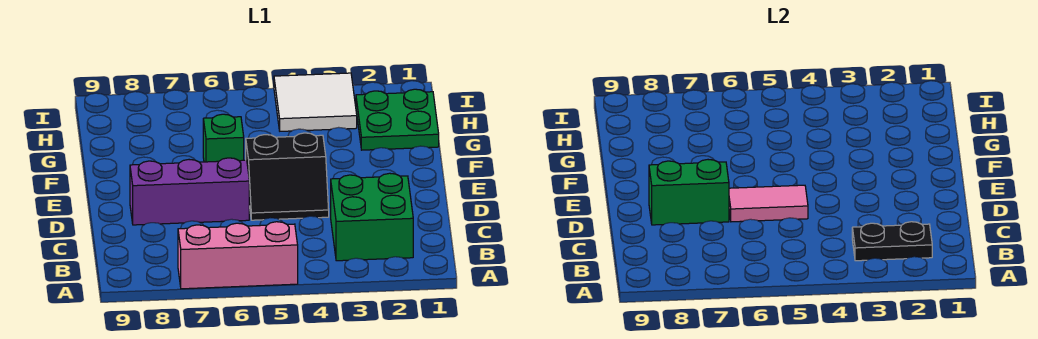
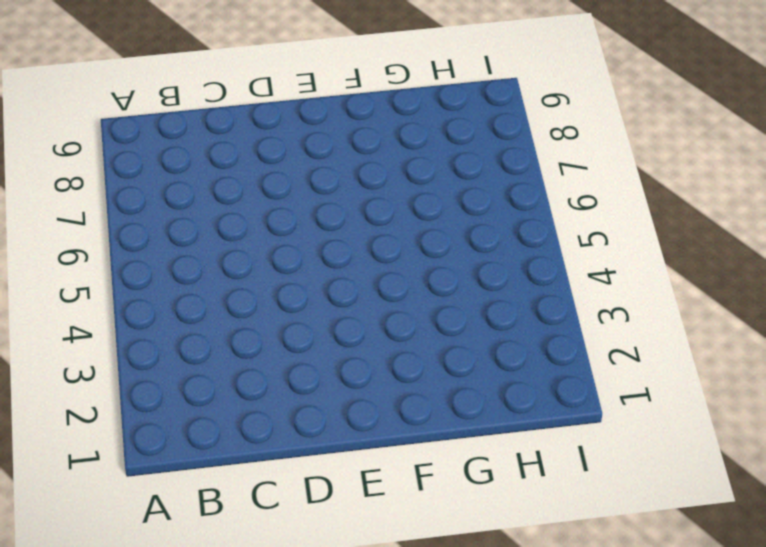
none -> pink 1x3 brick [178,222,298,289]
none -> green 2x2 brick [331,173,413,261]

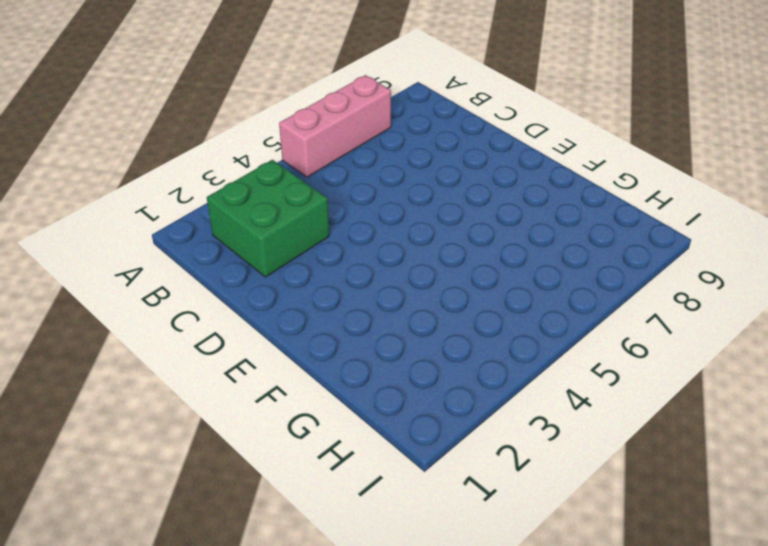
none -> black 2x2 slope [246,133,329,220]
none -> purple 1x3 brick [130,158,249,225]

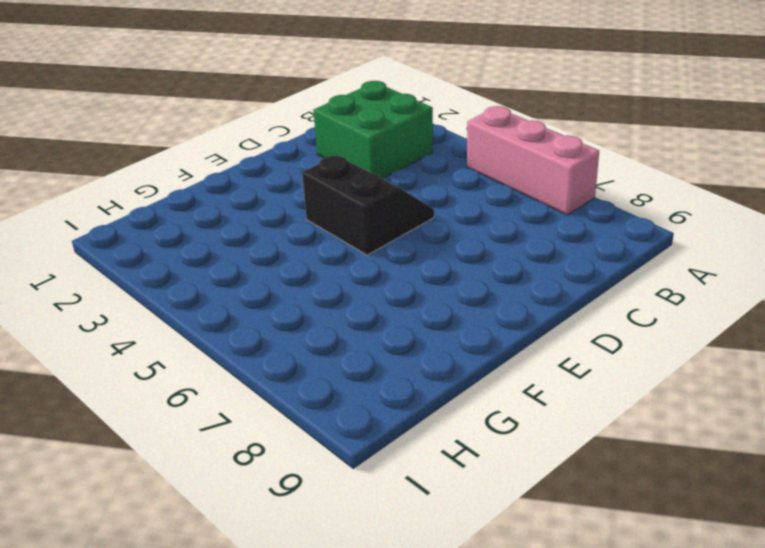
none -> purple 1x3 brick [130,158,249,225]
none -> green 1x1 brick [203,114,244,162]

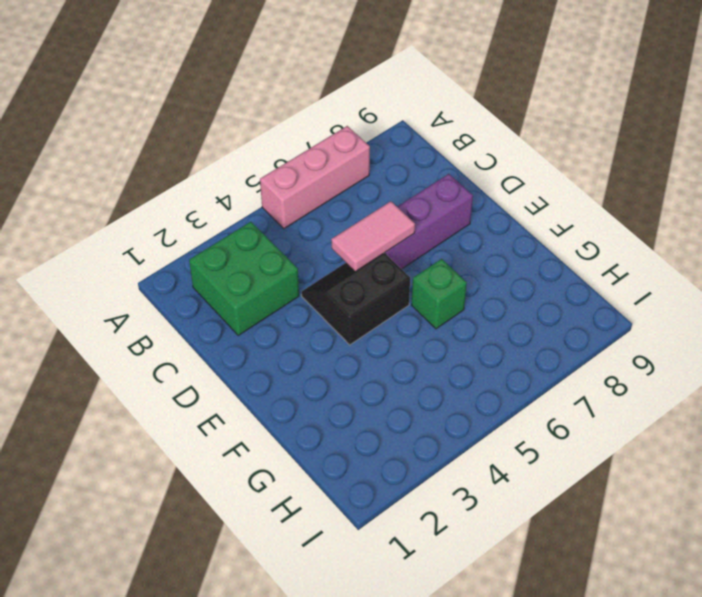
none -> green 2x2 plate [356,89,439,150]
none -> white 2x2 tile [274,73,357,131]

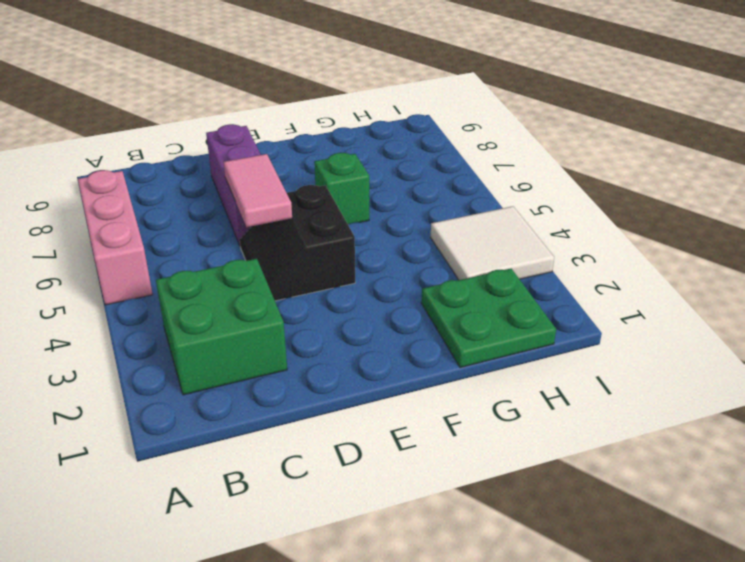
none -> black 1x2 plate [852,222,932,261]
none -> green 1x2 brick [649,160,729,225]

